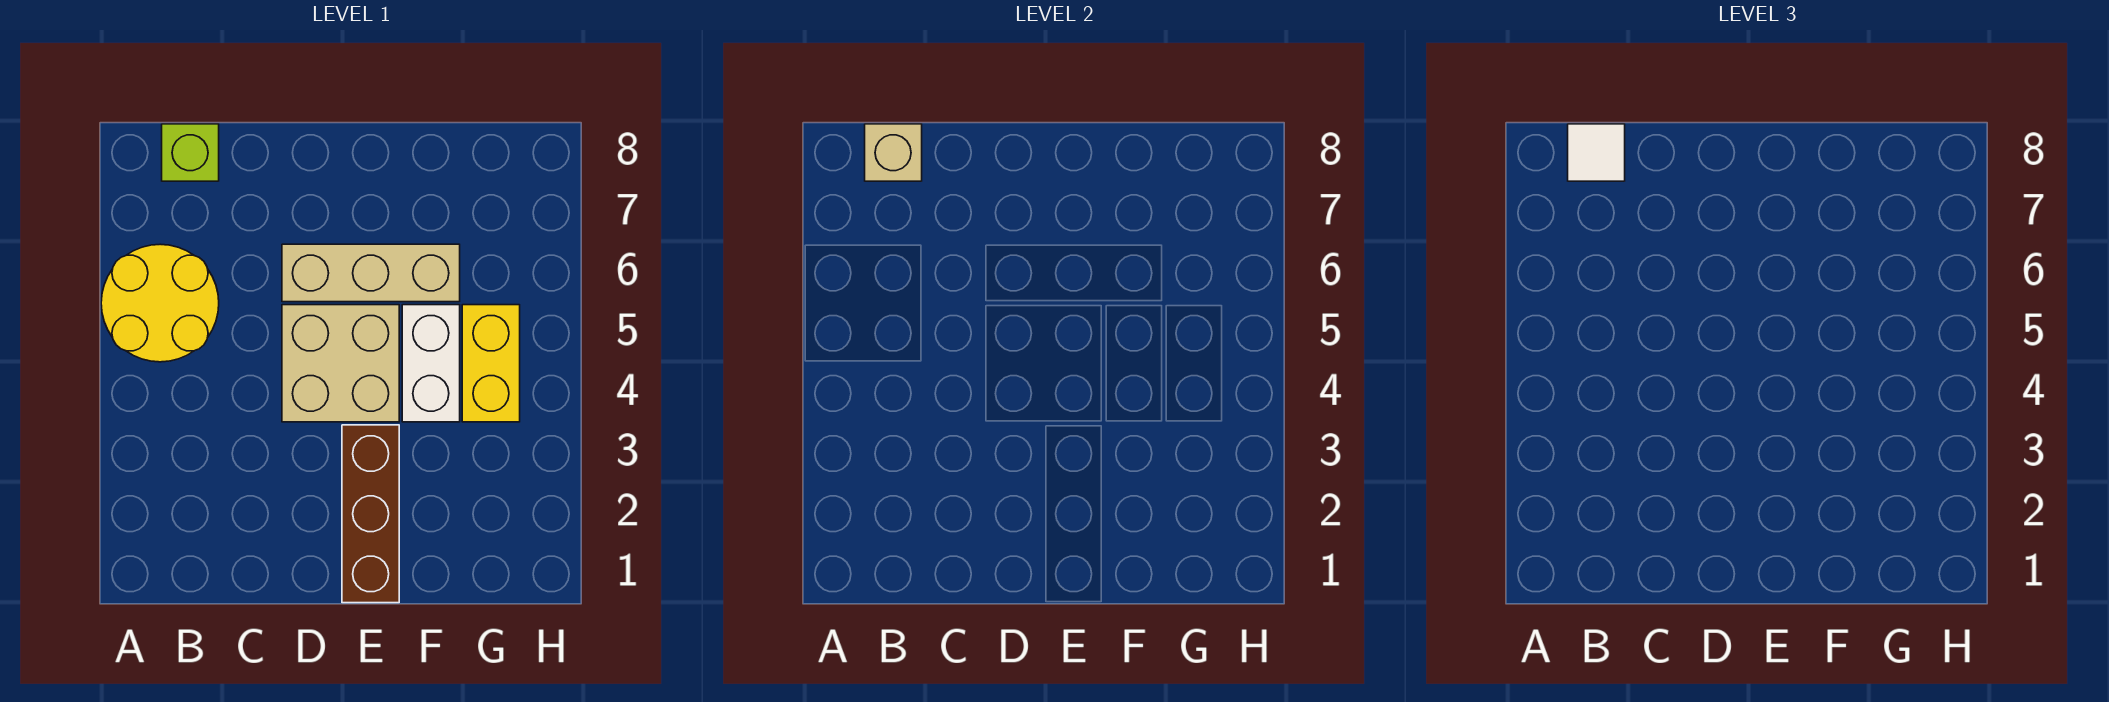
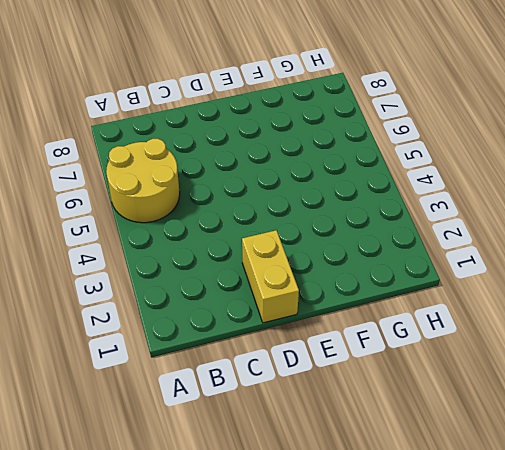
yellow 1x2 brick [242,230,299,323] -> yellow 1x2 brick moved to [462,305,520,422]
none -> lime 1x1 brick [162,124,219,181]
none -> tan 2x2 brick [282,305,399,422]

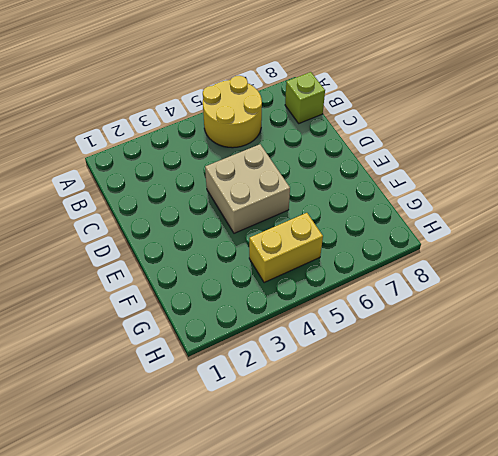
none -> tan 1x3 brick [282,244,460,302]
none -> brown 1x3 brick [342,425,399,603]

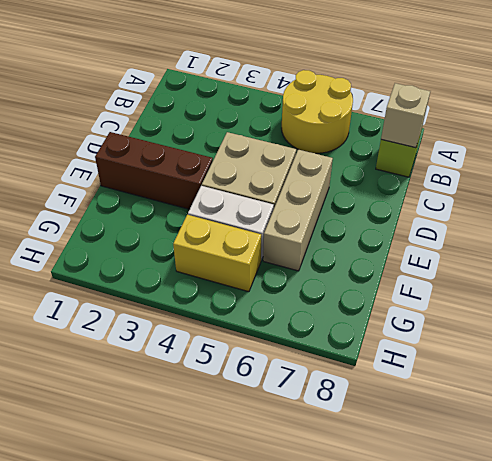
none -> white 1x1 tile [1568,124,1625,181]

